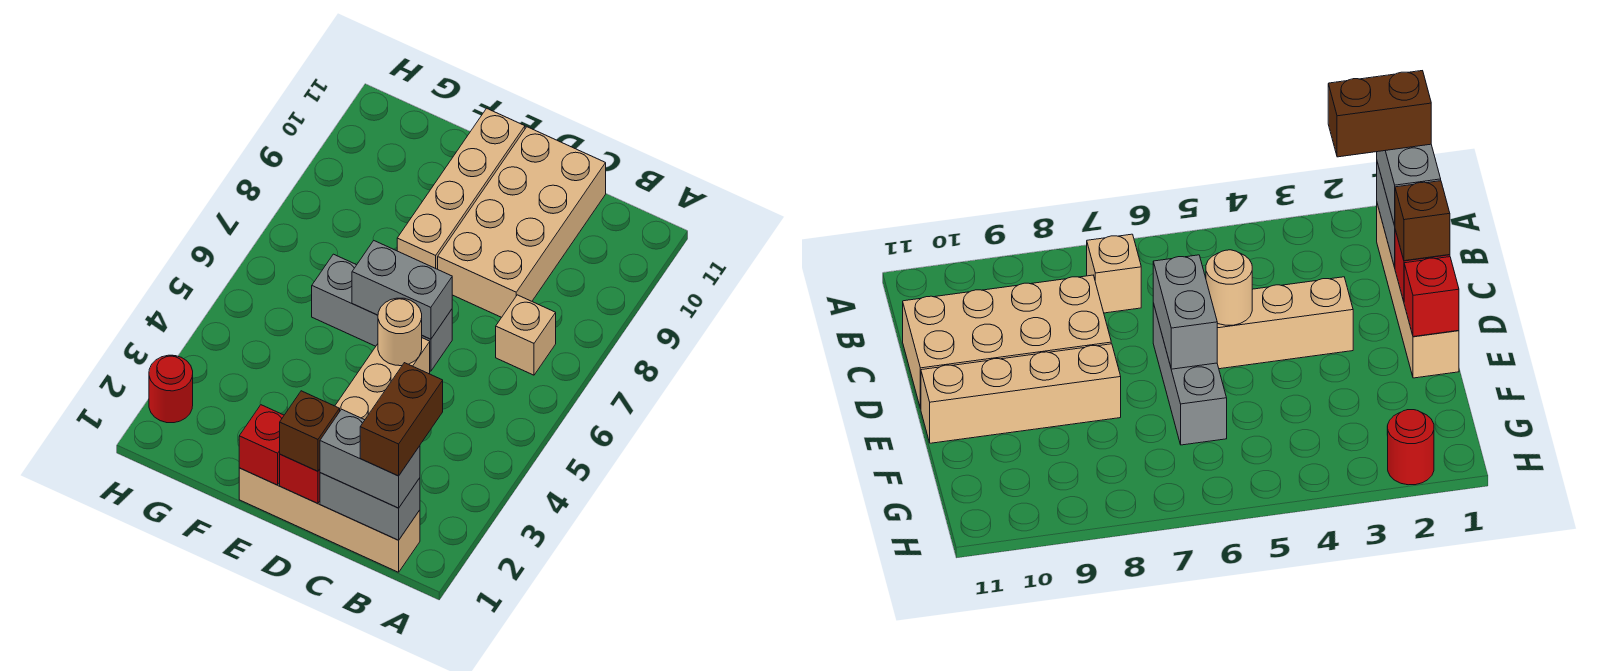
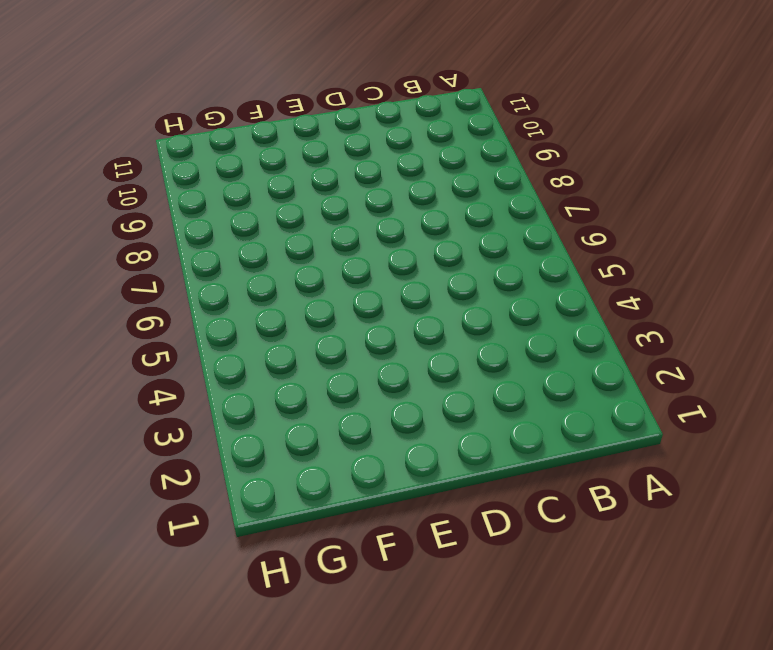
none -> tan 1x4 brick [239,468,420,572]
none -> tan 1x1 brick [496,295,556,375]
none -> tan 2x4 brick [438,127,606,317]

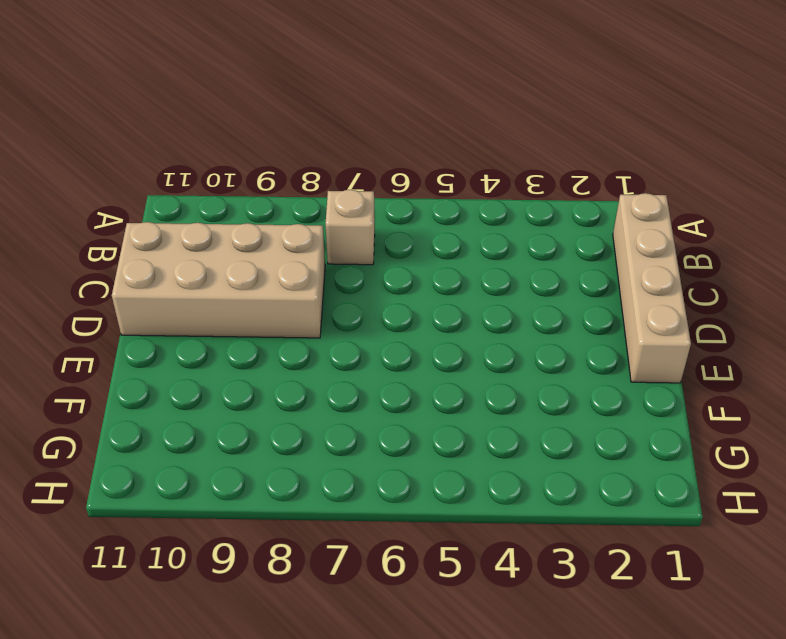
none -> tan 1x3 brick [335,338,430,420]
none -> grey 1x3 brick [312,254,452,371]
none -> tan 1x4 brick [397,108,525,269]

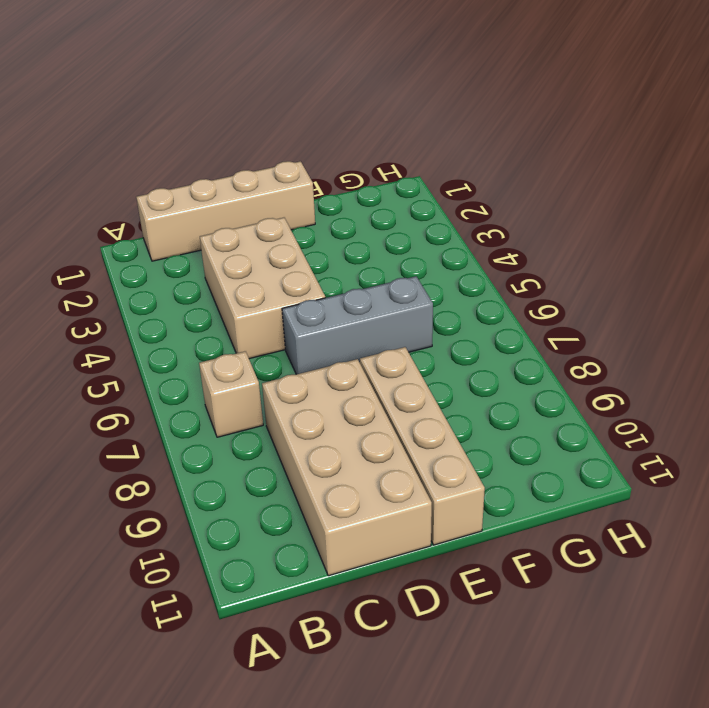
tan 2x3 brick [200,218,325,359] -> tan 1x3 brick [335,338,430,420]
none -> red 1x1 round brick [149,355,193,423]
none -> grey 1x2 brick [320,473,420,540]
none -> red 1x1 brick [280,454,320,504]

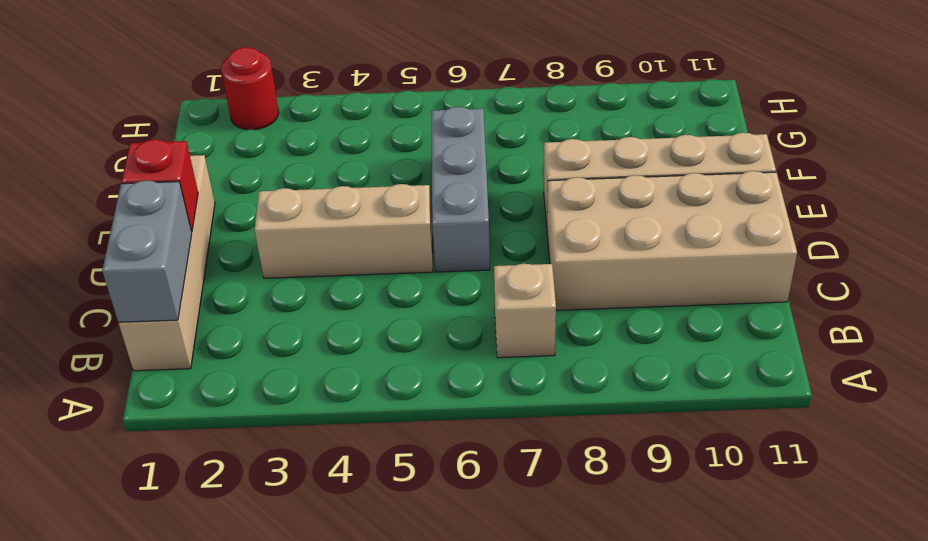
none -> tan 1x1 round brick [378,298,422,366]
none -> grey 1x2 brick [352,241,452,339]
none -> red 1x1 brick [239,405,284,485]

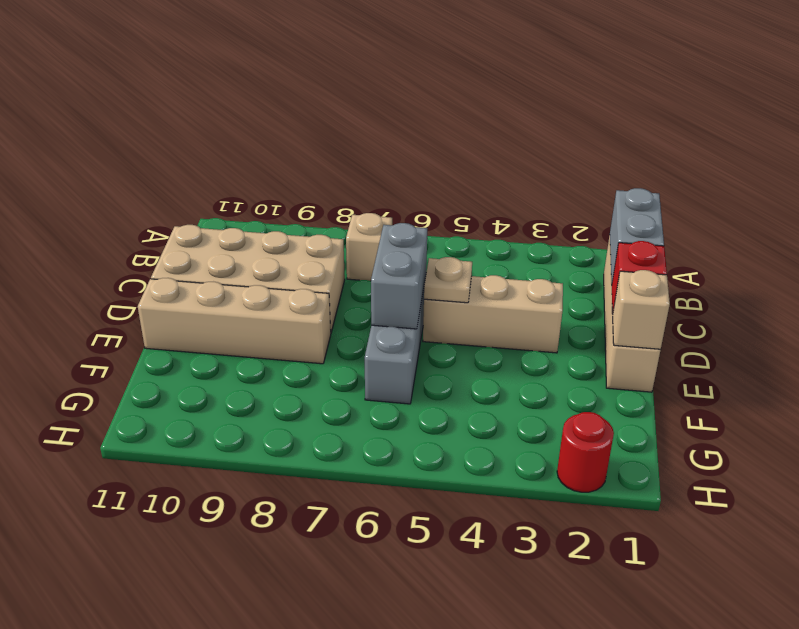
tan 1x1 plate [424,257,472,303] -> tan 1x1 round brick [378,298,422,366]
tan 1x1 brick [613,270,670,349] -> red 1x1 brick [239,405,284,485]
none -> grey 1x2 brick [320,409,420,508]
none -> brown 1x1 brick [280,391,340,471]
none -> brown 1x2 brick [360,363,443,476]

